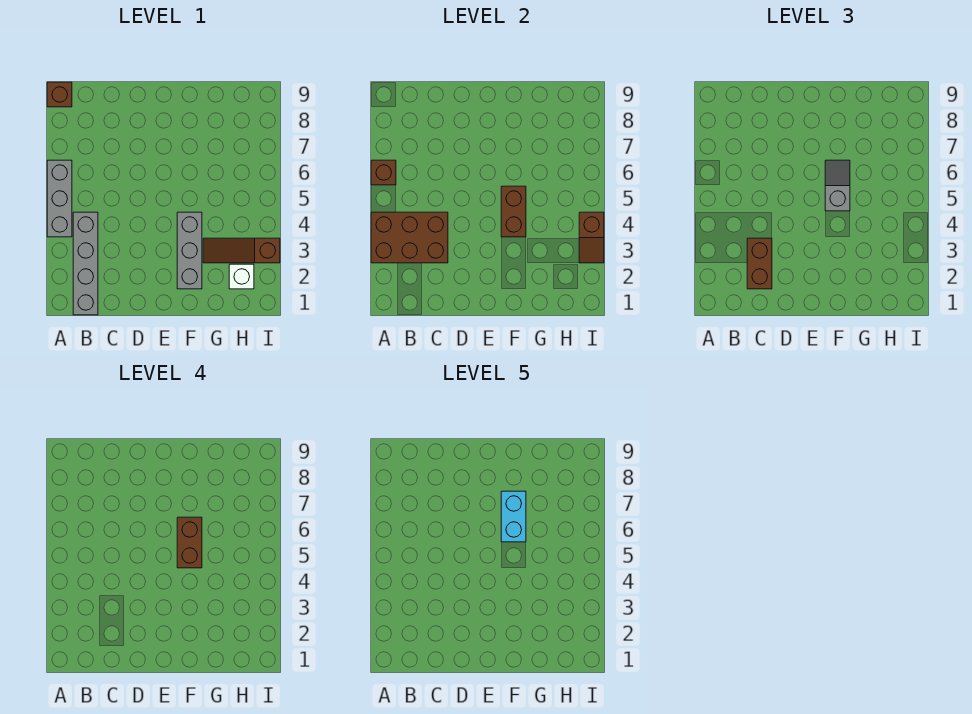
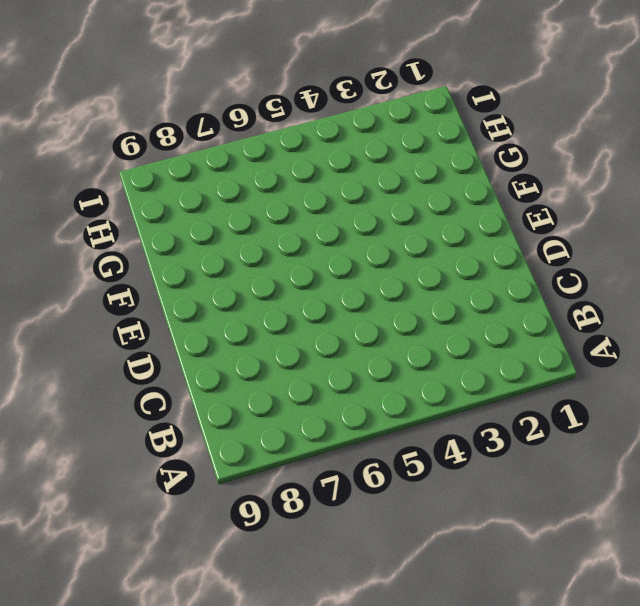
none -> grey 1x3 brick [47,160,72,237]
none -> brown 1x1 brick [47,82,72,107]
none -> grey 1x4 brick [73,212,98,315]

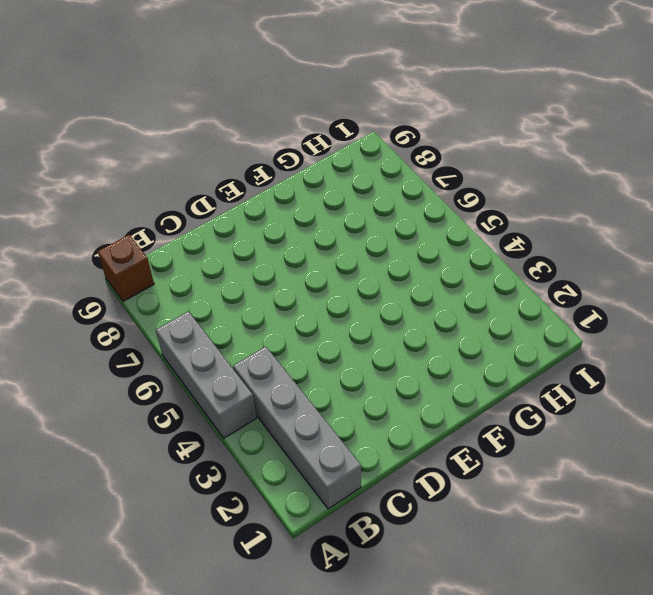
none -> grey 1x3 brick [177,212,202,289]
none -> brown 1x3 slope [203,238,280,263]
none -> white 1x1 brick [229,264,254,289]

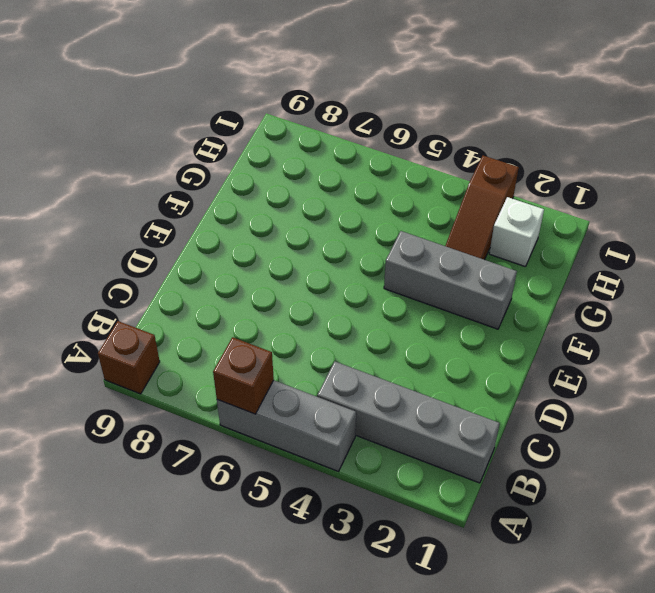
none -> brown 2x3 brick [371,212,448,263]
none -> brown 1x2 brick [501,186,526,237]
none -> brown 1x2 slope [579,212,604,263]

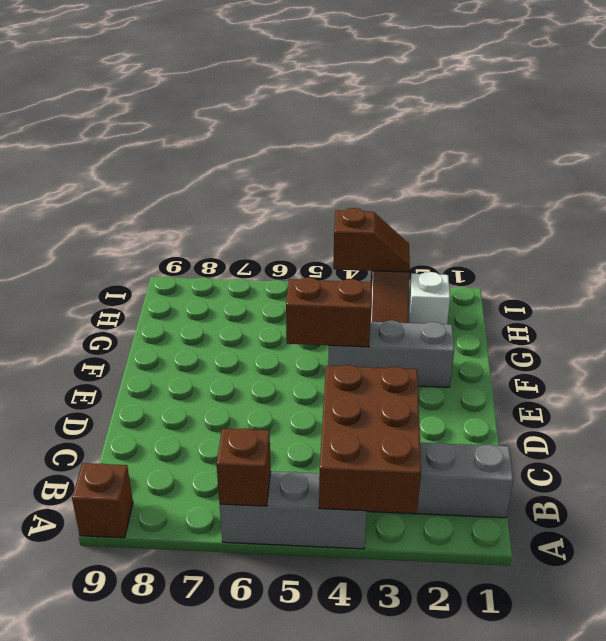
none -> brown 1x2 brick [747,238,772,289]
none -> grey 1x2 slope [825,160,850,211]
none -> brown 1x2 brick [177,517,202,568]

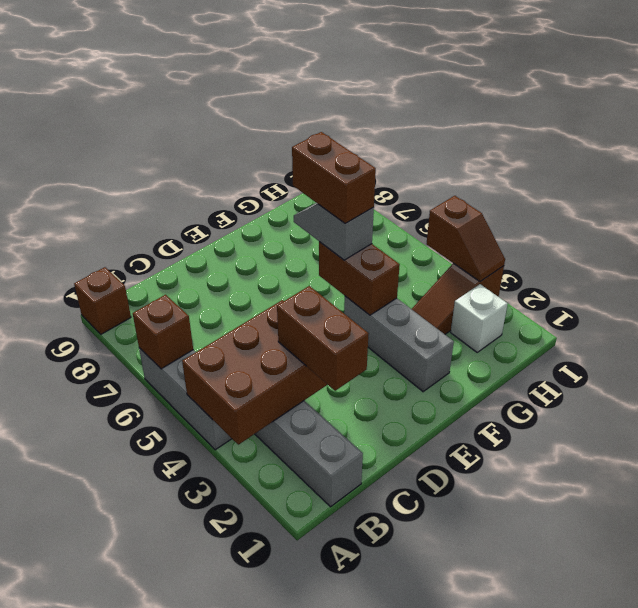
none -> cyan 1x2 brick [501,491,526,542]

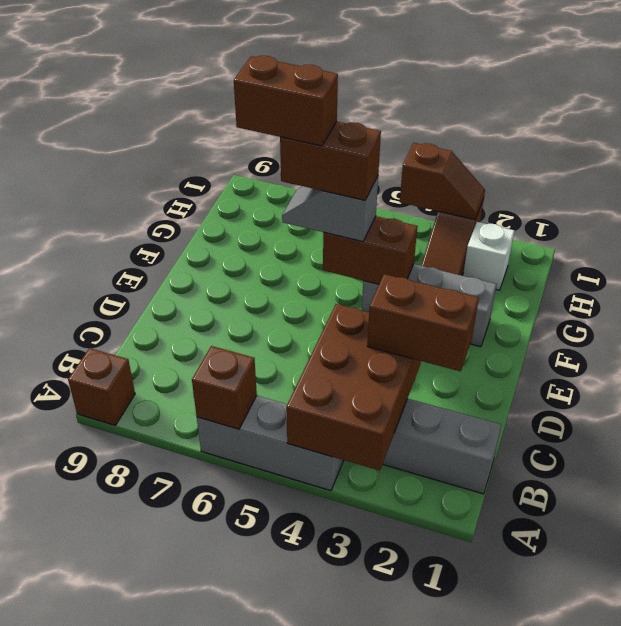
brown 1x2 brick [234,56,338,146] -> cyan 1x2 brick [501,491,526,542]

